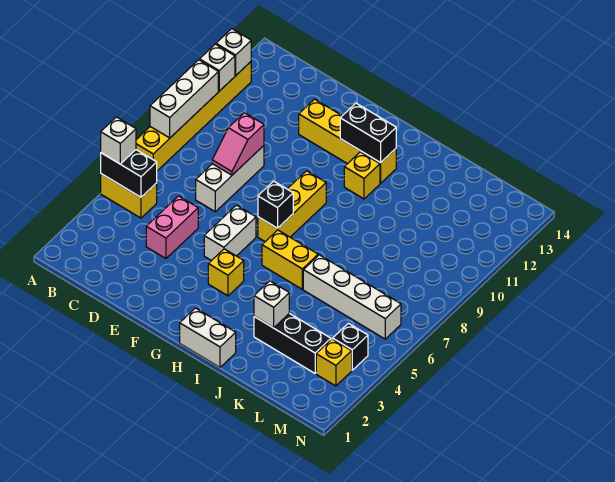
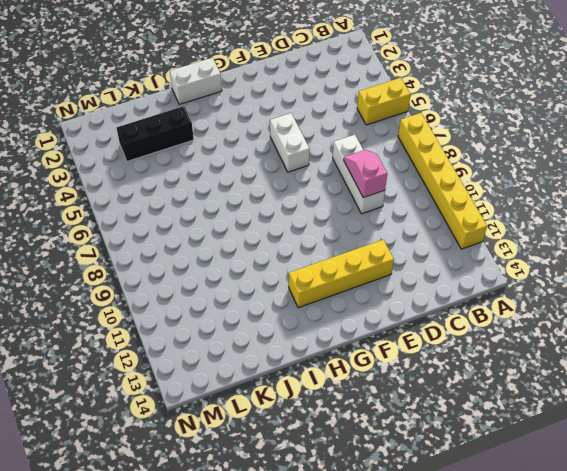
none -> pink 1x2 brick [146,196,198,258]
none -> yellow 1x1 brick [208,249,244,296]
none -> yellow 1x3 brick [258,171,326,242]

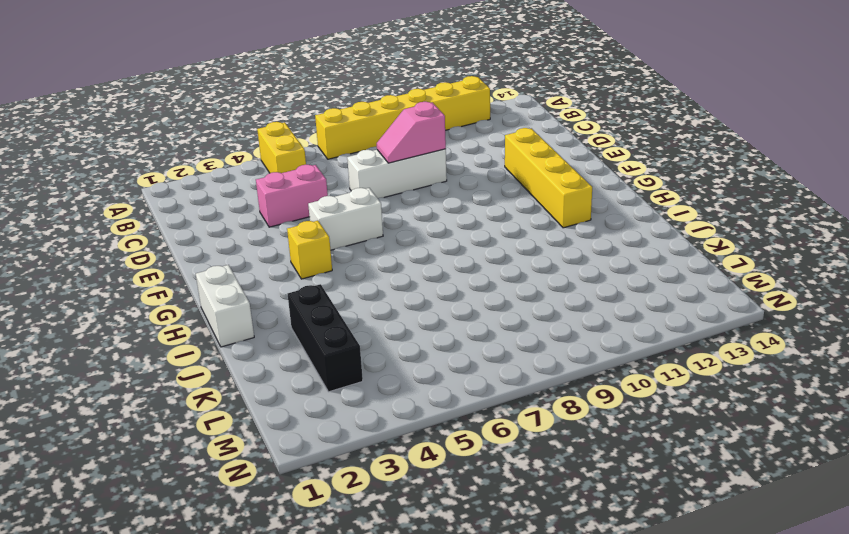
none -> yellow 1x3 brick [258,171,326,242]
none -> yellow 1x2 brick [262,230,318,289]
none -> yellow 1x1 brick [344,152,380,199]

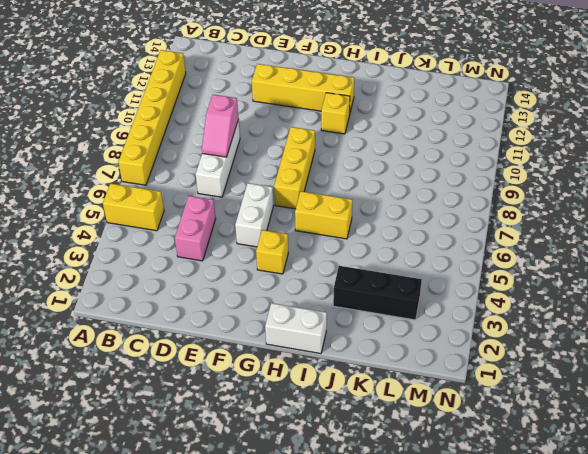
none -> white 1x4 brick [303,255,401,339]
none -> yellow 1x1 brick [316,339,352,386]
none -> black 1x1 brick [333,323,368,370]

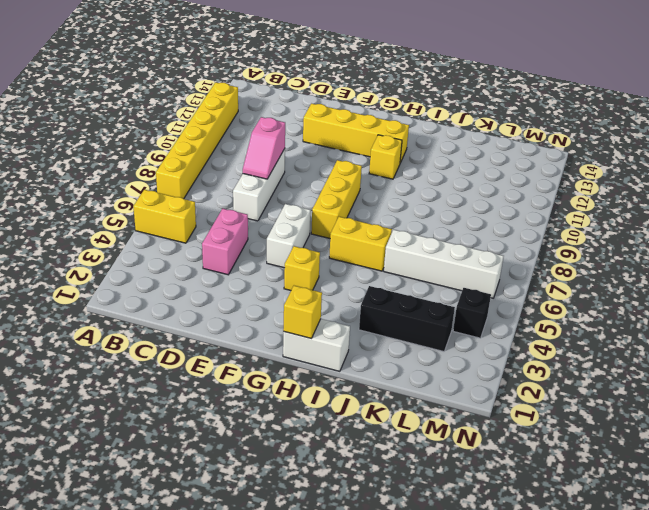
yellow 1x1 brick [283,286,322,338] -> yellow 1x1 brick moved to [316,339,352,386]
none -> black 1x2 brick [101,150,157,197]
none -> white 1x3 brick [150,60,218,138]
none -> white 1x1 brick [200,44,235,91]

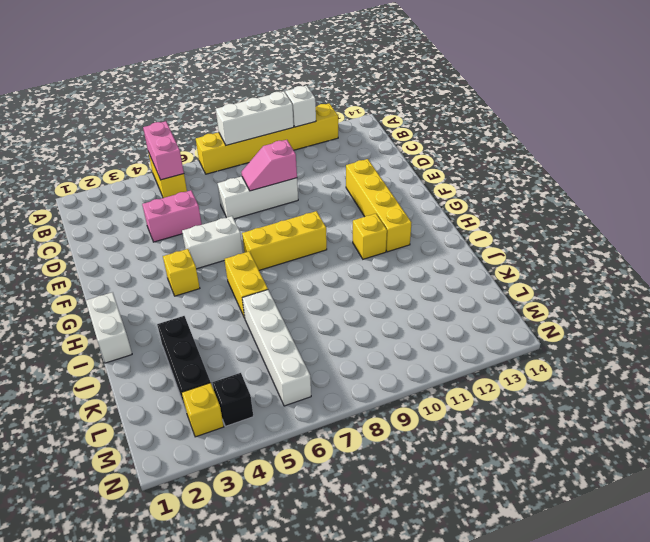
pink 1x2 brick [143,121,184,180] -> black 1x2 brick [101,150,157,197]
none -> white 1x1 brick [216,29,251,75]
none -> black 1x1 brick [258,181,293,228]
none -> black 1x2 brick [340,103,396,163]

